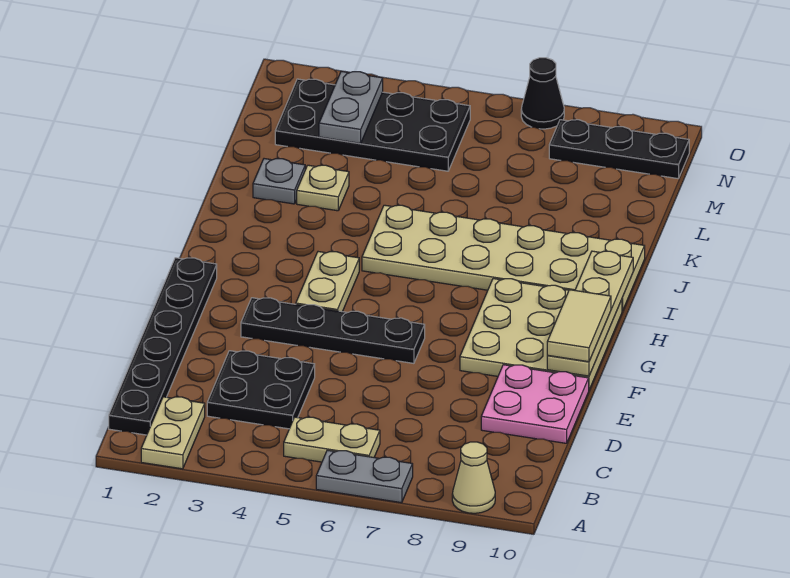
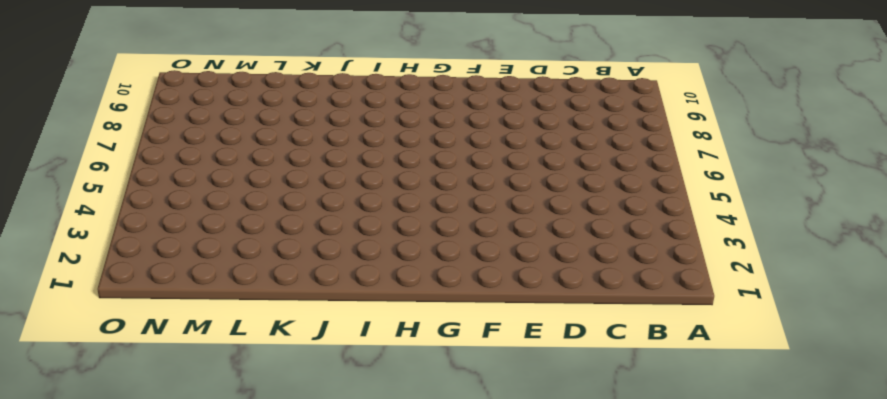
none -> tan 1x2 plate [141,397,205,469]
none -> grey 1x2 plate [316,450,413,503]
none -> tan 1x1 cone [452,442,495,513]

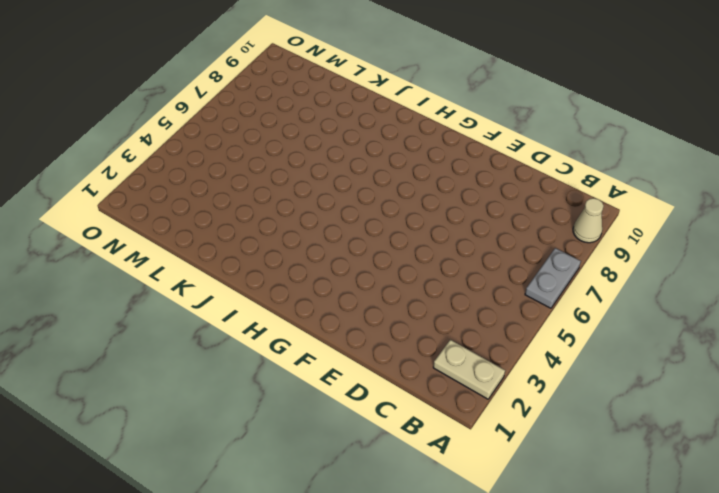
none -> black 1x6 plate [109,258,217,435]
none -> tan 1x2 plate [284,417,380,462]
none -> black 2x2 plate [207,351,315,429]

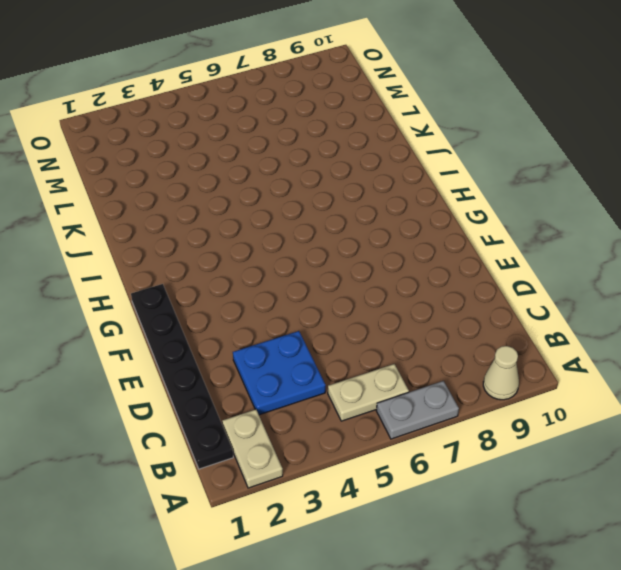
blue 2x2 plate [233,331,326,415] -> black 2x2 plate [207,351,315,429]
none -> pink 2x2 plate [481,365,589,443]
none -> black 1x4 plate [241,298,425,363]
none -> tan 3x3 plate [460,279,622,390]

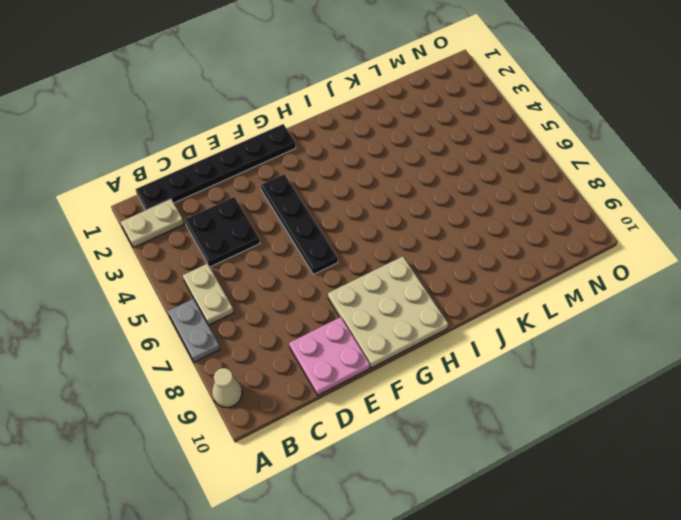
none -> tan 1x2 plate [296,252,359,312]
none -> tan 2x6 plate [362,205,645,311]
none -> grey 1x1 plate [253,159,305,204]

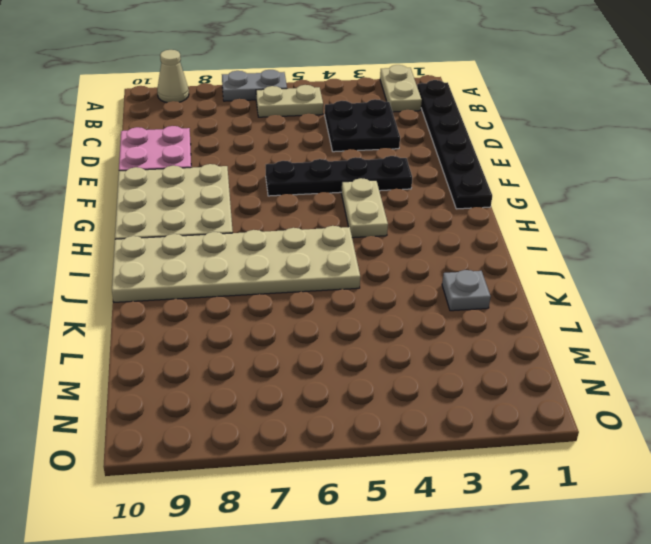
none -> tan 1x1 plate [297,165,349,211]
none -> black 2x4 plate [275,79,470,171]
none -> black 1x3 plate [549,120,689,179]

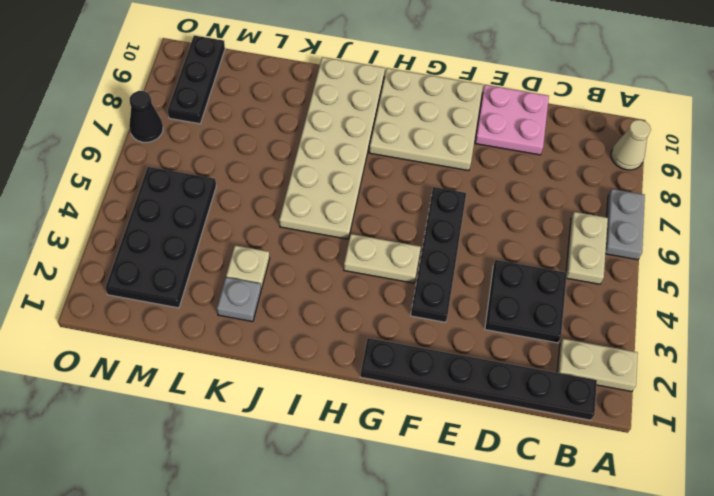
none -> tan 1x4 plate [547,251,633,376]
none -> grey 1x2 plate [319,71,383,143]
none -> tan 1x2 tile [547,290,611,362]

